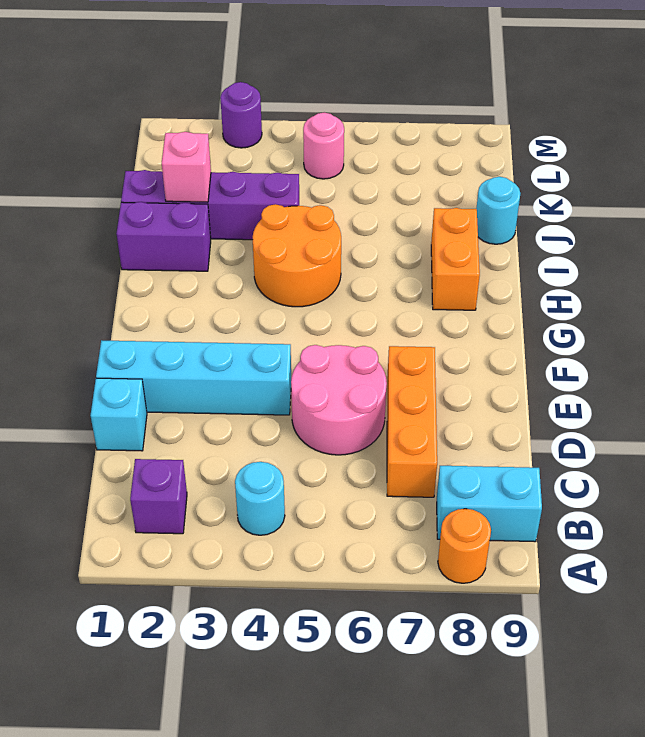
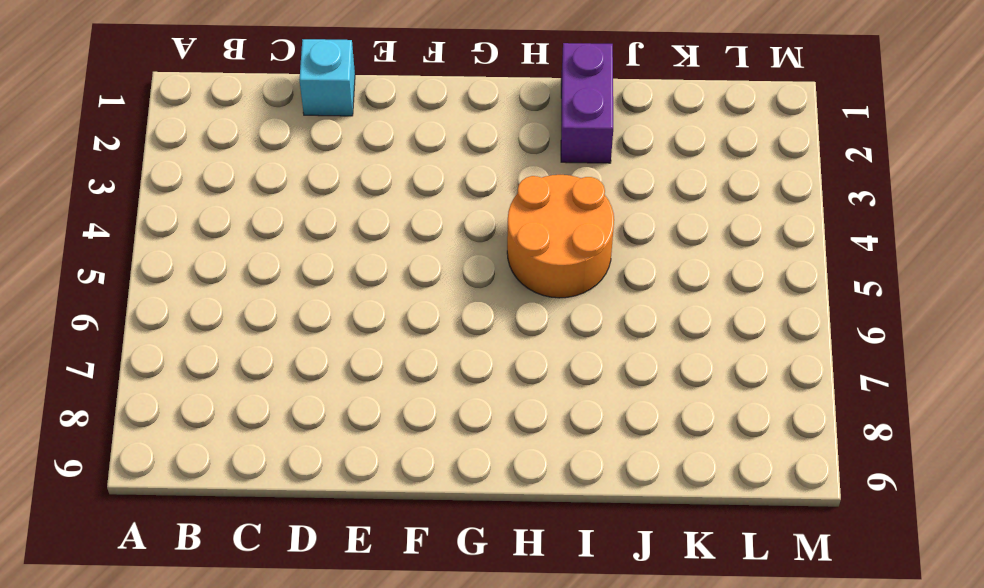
none -> orange 1x1 round brick [438,509,491,583]
none -> purple 1x1 brick [130,459,187,534]
none -> cyan 1x1 round brick [235,462,285,535]

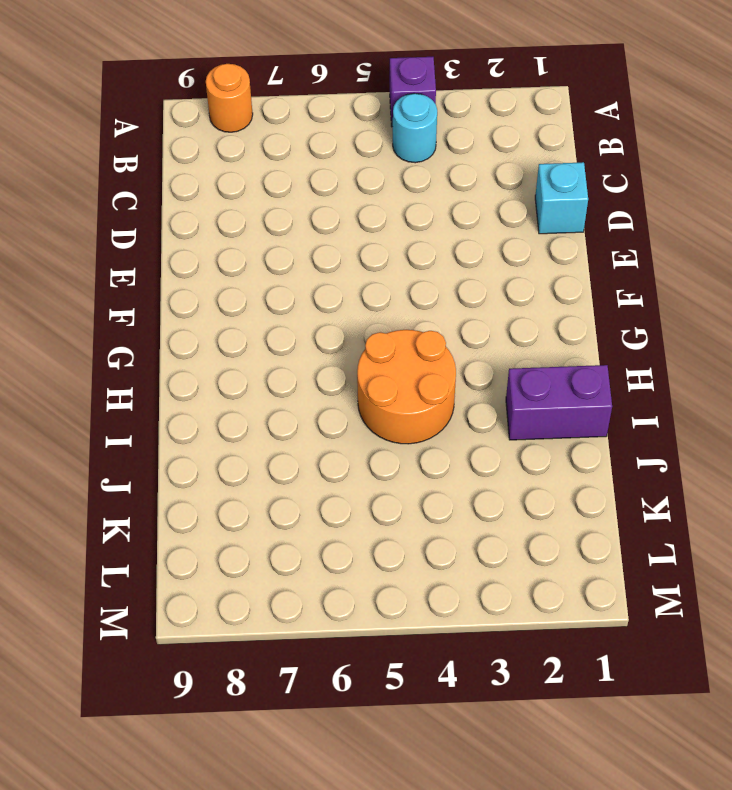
purple 1x1 brick [390,57,436,127] -> purple 1x1 brick moved to [130,459,187,534]
none -> cyan 1x2 brick [437,466,542,542]
none -> orange 1x3 brick [387,346,437,497]
none -> pink 2x2 round brick [291,345,387,455]

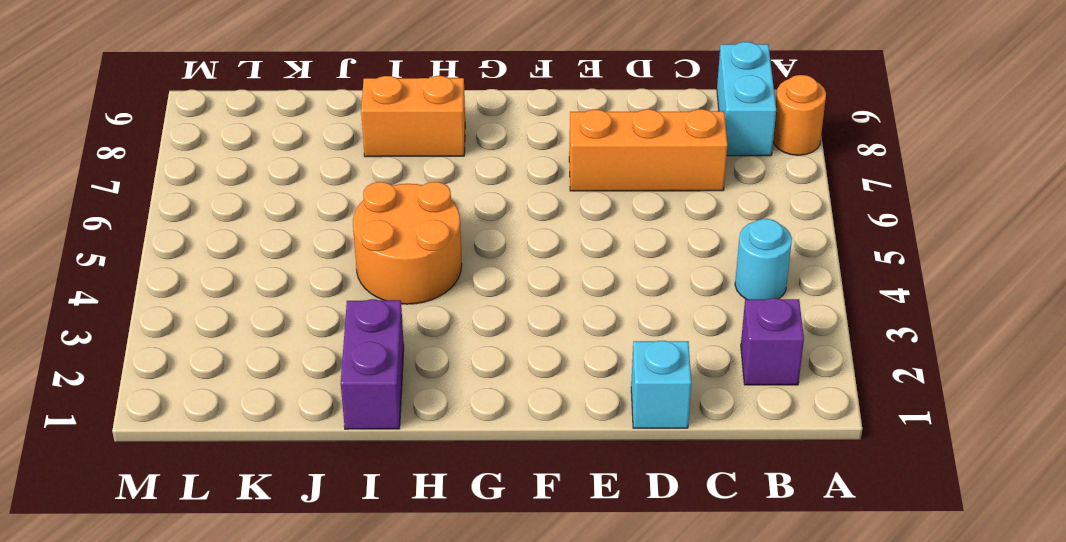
none -> pink 2x2 round brick [291,345,387,455]
none -> cyan 1x4 brick [96,340,291,415]
none -> purple 1x4 brick [121,170,299,240]

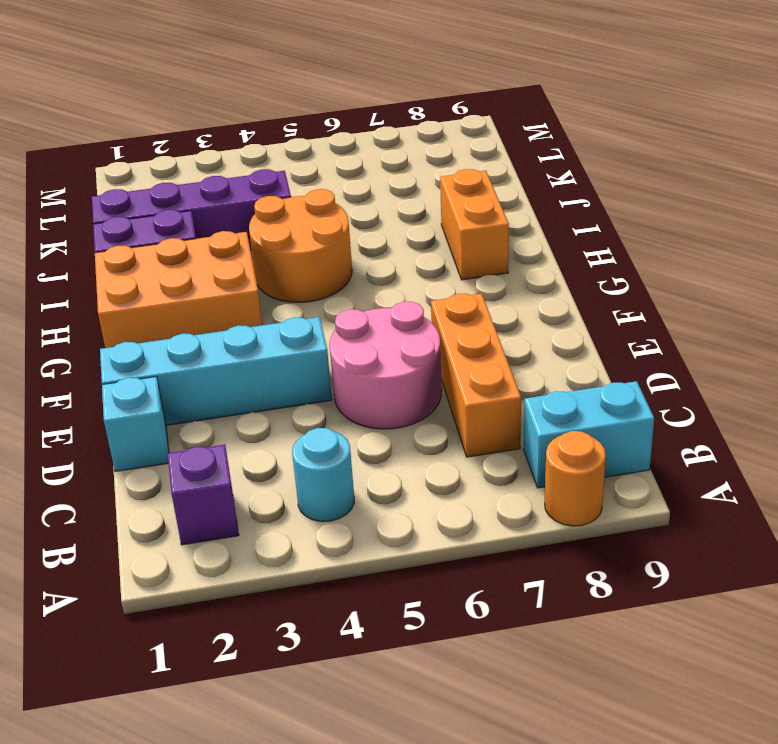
orange 2x3 brick [95,231,262,348] -> none
none -> cyan 1x1 round brick [476,177,521,244]
none -> pink 1x1 round brick [303,113,344,179]
none -> purple 1x1 round brick [220,82,262,148]

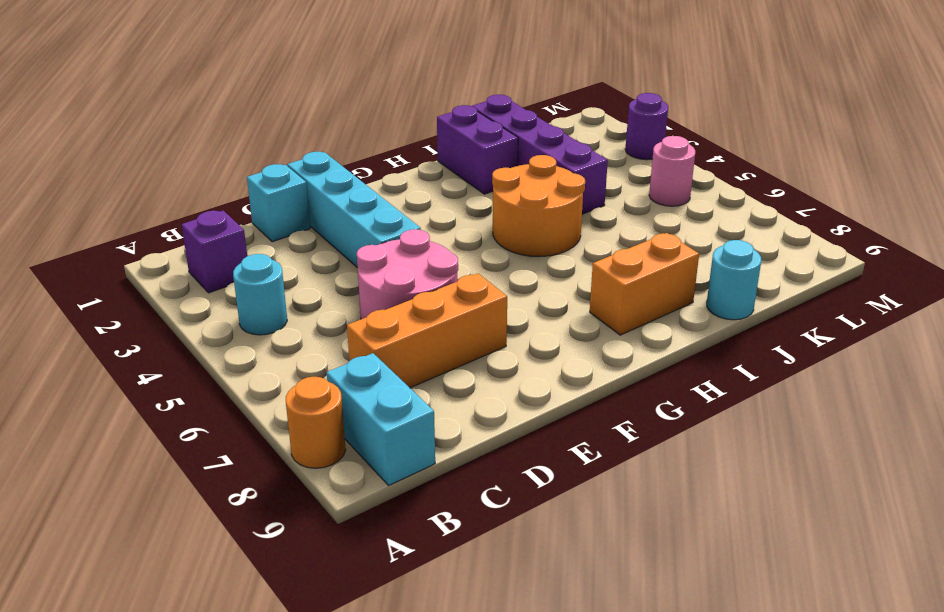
none -> pink 1x1 brick [162,132,211,202]

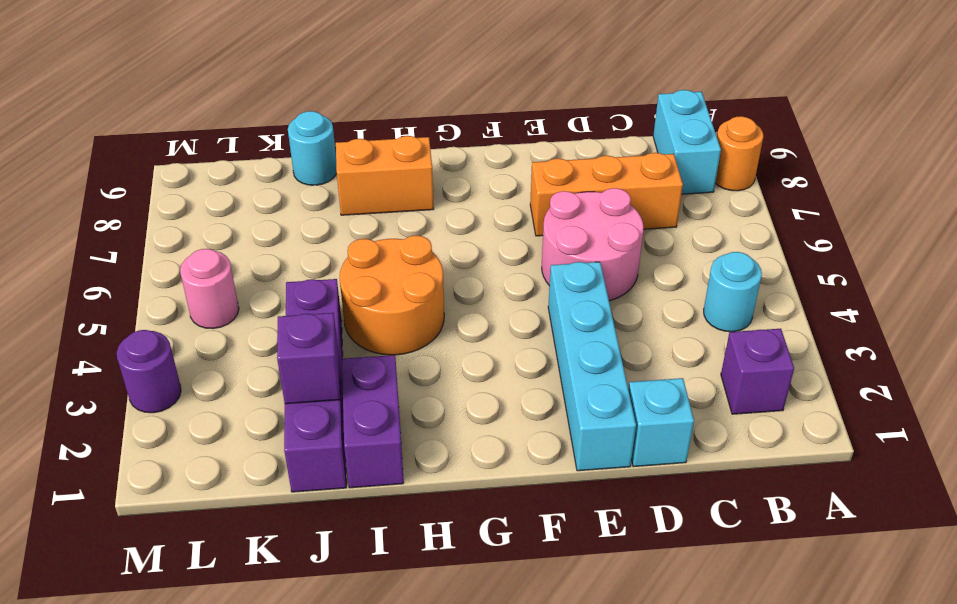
purple 1x1 brick [277,313,340,404] -> pink 1x1 brick [162,132,211,202]

